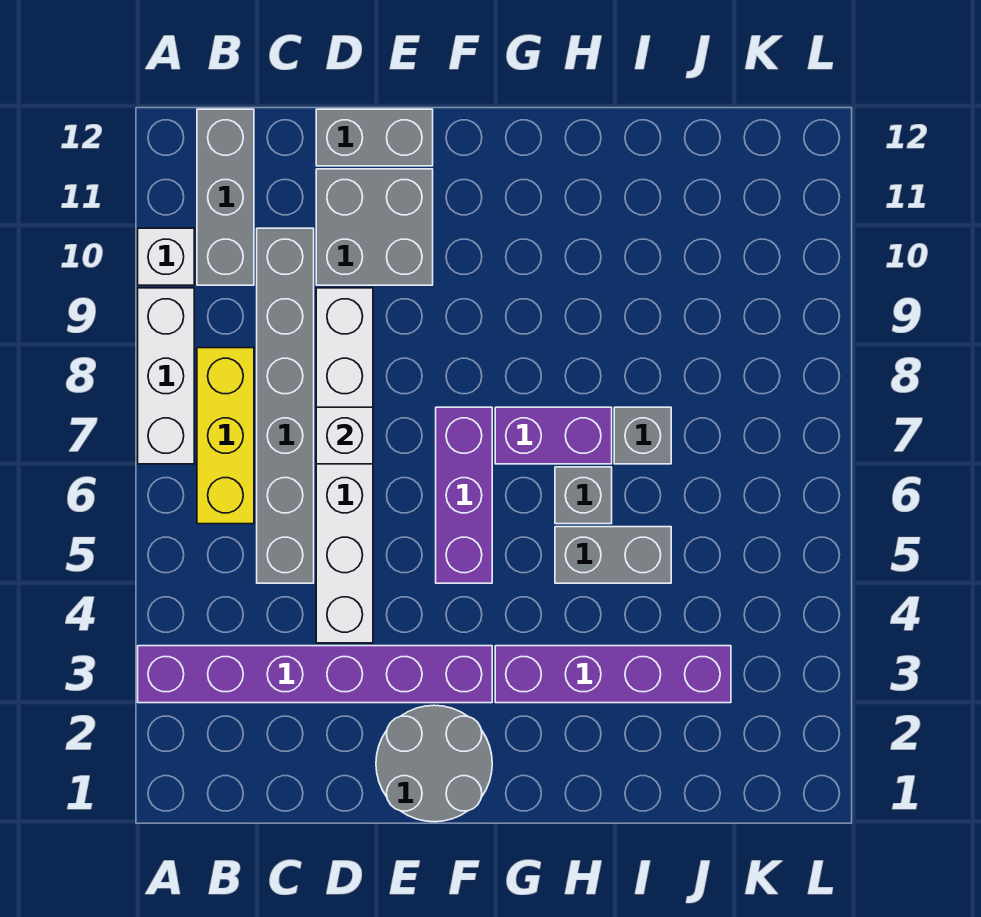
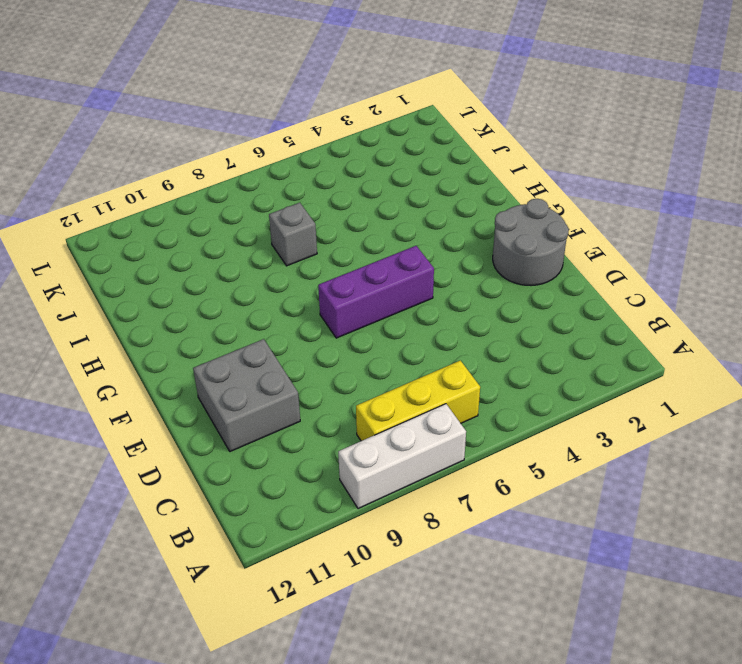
none -> purple 1x6 brick [138,646,492,703]
none -> white 1x1 brick [138,228,194,285]
none -> grey 1x3 brick [197,109,254,285]

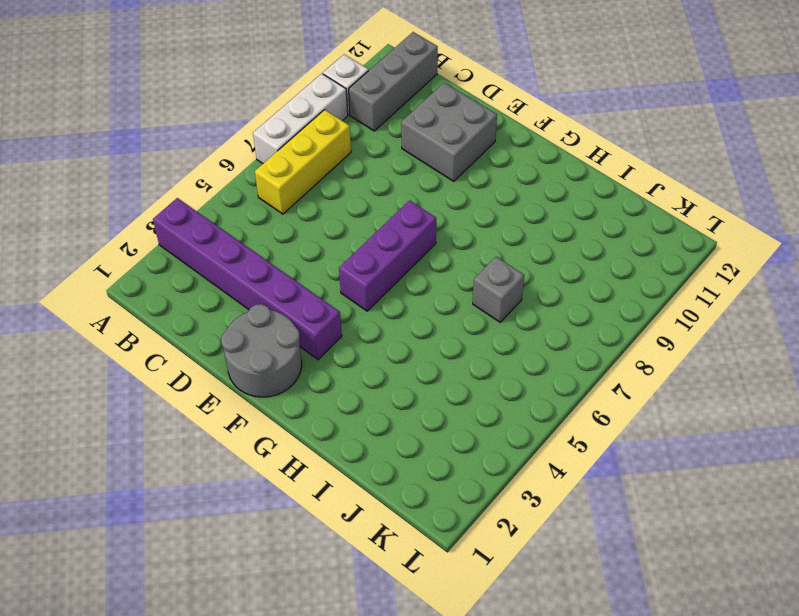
none -> grey 1x6 brick [257,228,314,583]
none -> white 1x6 brick [316,288,373,643]
none -> grey 1x2 brick [316,109,433,166]

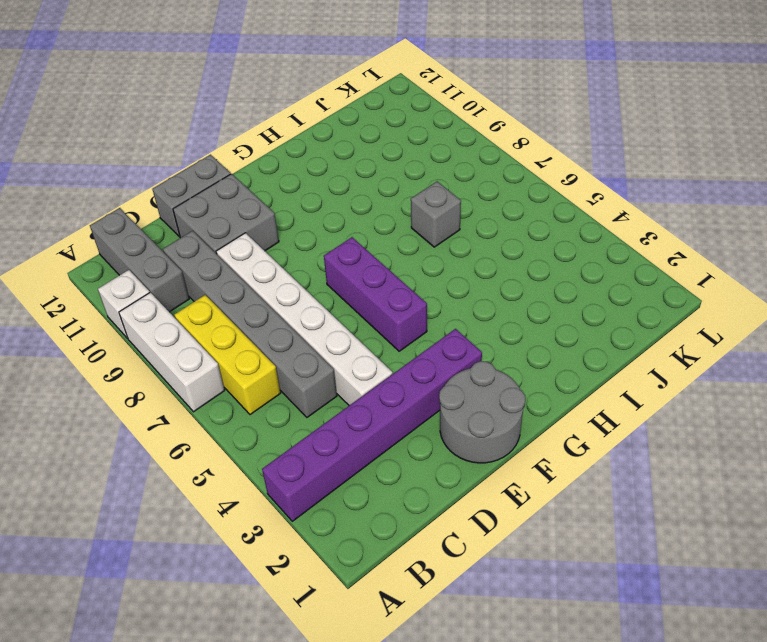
none -> purple 1x4 brick [495,646,731,703]
none -> purple 1x2 brick [495,407,612,464]
none -> grey 1x2 brick [555,527,671,583]

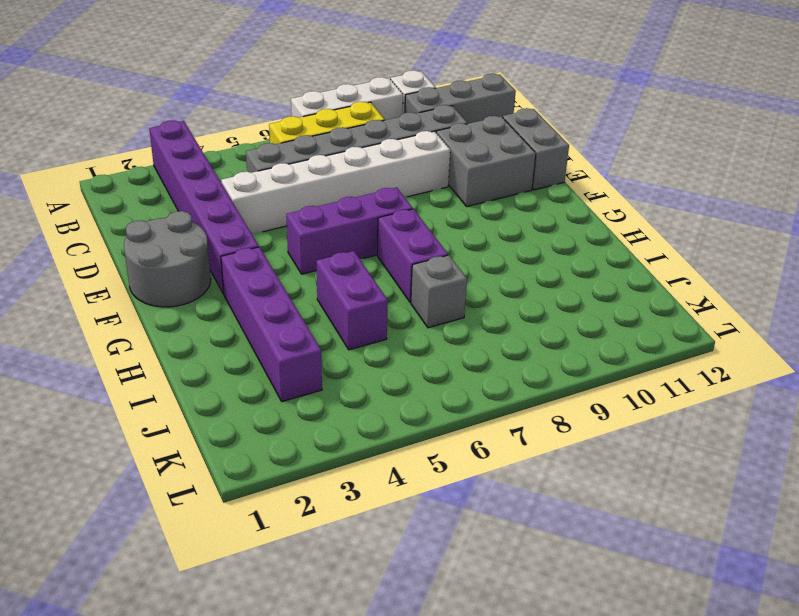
purple 1x2 brick [316,251,388,350] -> grey 1x2 brick [555,527,671,583]
none -> grey 1x1 brick [555,467,612,524]
none -> white 1x1 brick [316,407,373,464]

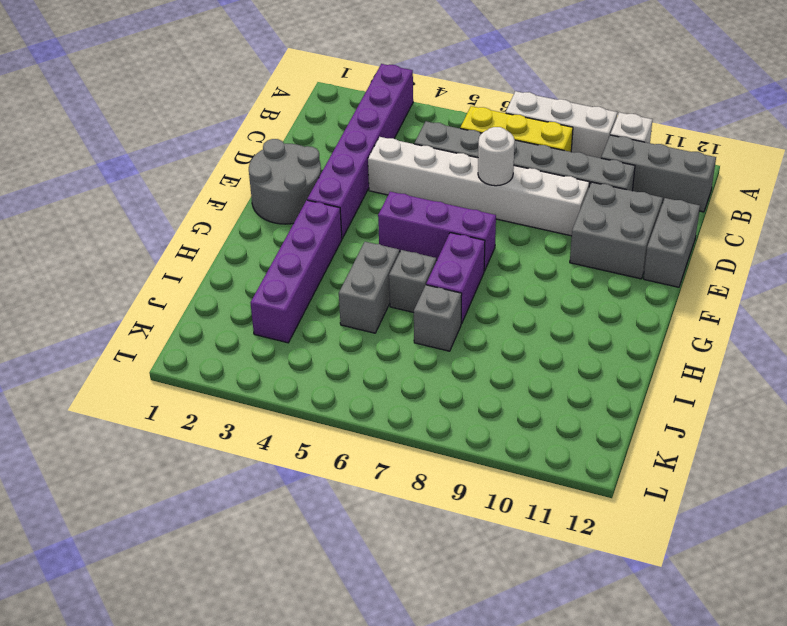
white 1x1 round brick [478,127,515,186] -> white 1x1 brick [316,407,373,464]

